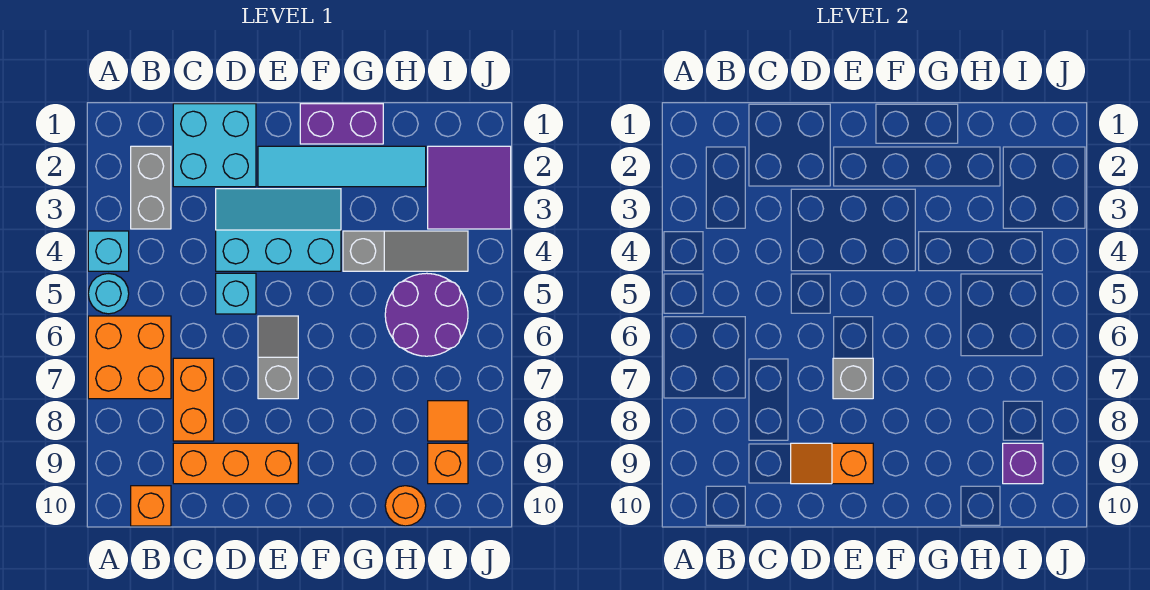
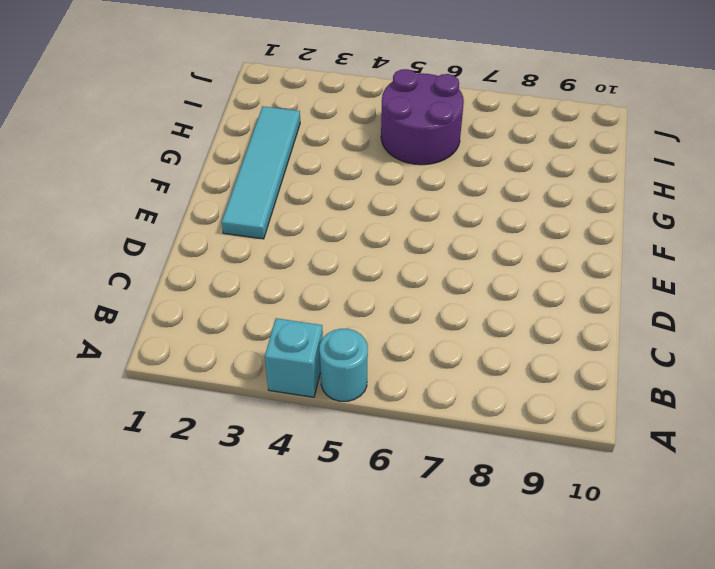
none -> orange 2x2 brick [88,316,171,399]
none -> grey 1x2 brick [131,146,171,229]
none -> orange 1x1 brick [131,486,171,526]

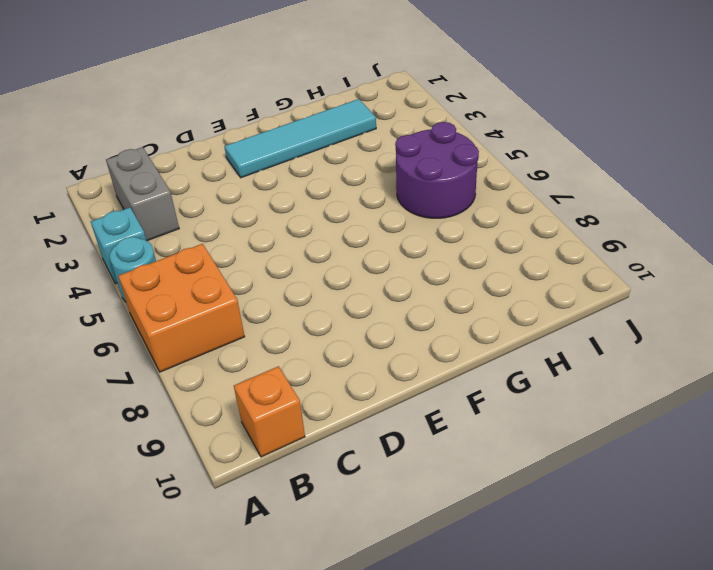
none -> cyan 2x2 brick [173,104,256,187]
none -> orange 1x2 brick [173,358,214,441]
none -> orange 1x3 brick [173,443,298,484]

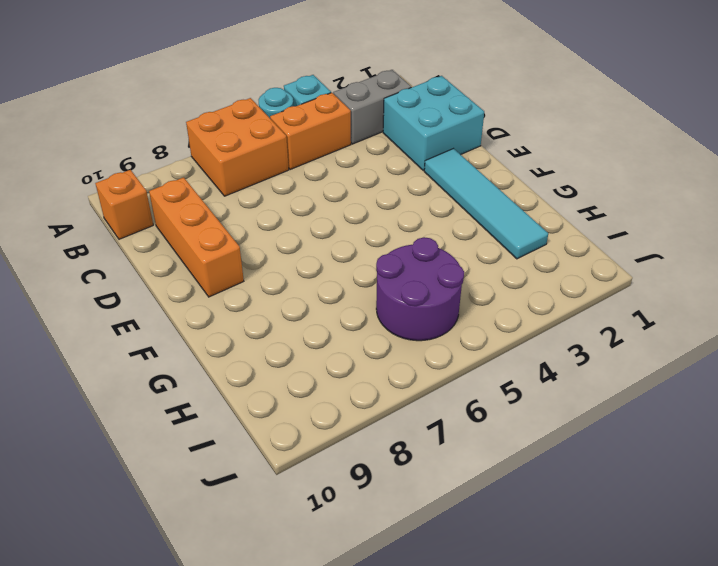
orange 1x2 brick [270,93,351,170] -> orange 1x2 brick moved to [173,358,214,441]
none -> cyan 2x3 slope [216,189,341,271]
none -> cyan 1x1 brick [216,273,256,314]
none -> grey 1x2 slope [258,316,298,399]

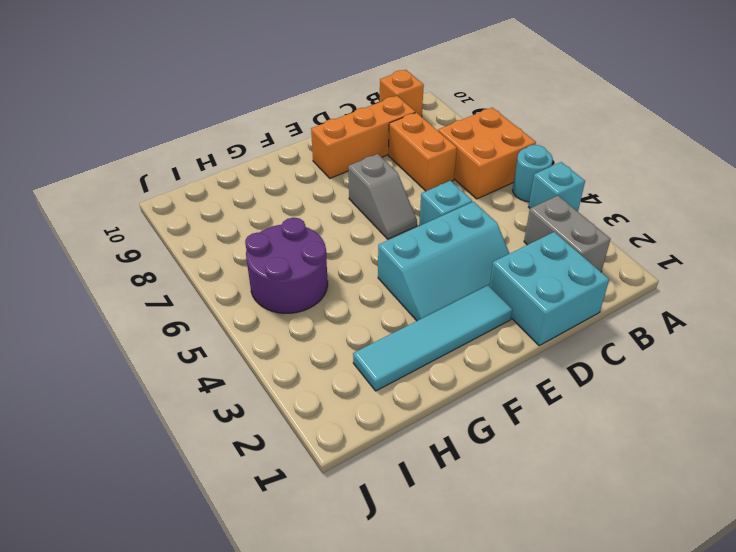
none -> purple 1x2 brick [300,104,383,144]
none -> grey 1x3 slope [343,231,468,271]
none -> orange 1x1 round brick [385,486,426,526]

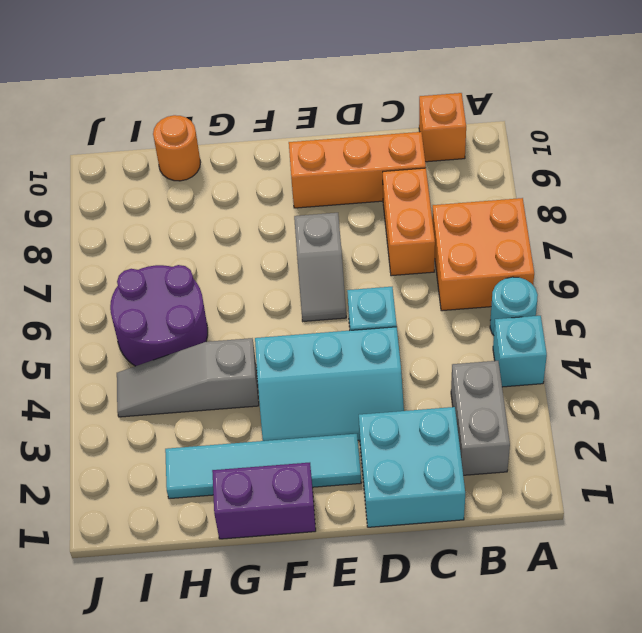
none -> purple 2x2 tile [428,146,511,229]
none -> orange 1x1 tile [428,401,468,441]
none -> orange 1x1 brick [428,443,468,484]

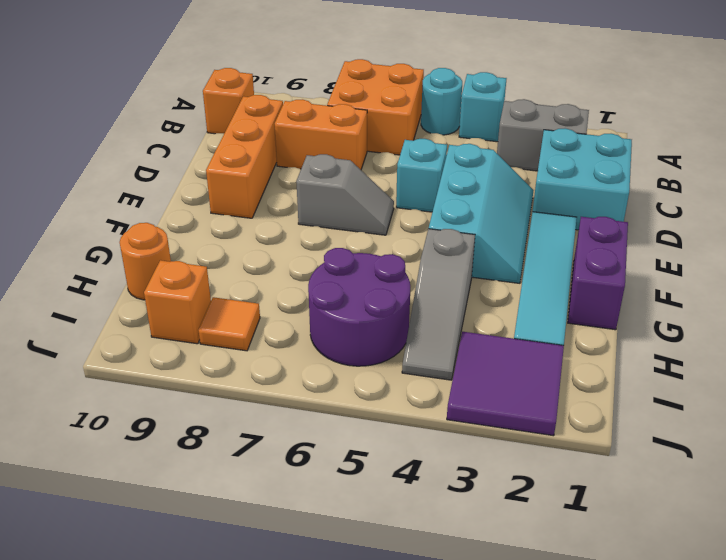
none -> orange 1x2 slope [791,443,873,484]
none -> grey 1x1 brick [833,358,873,399]
none -> purple 1x1 brick [1003,443,1043,484]

